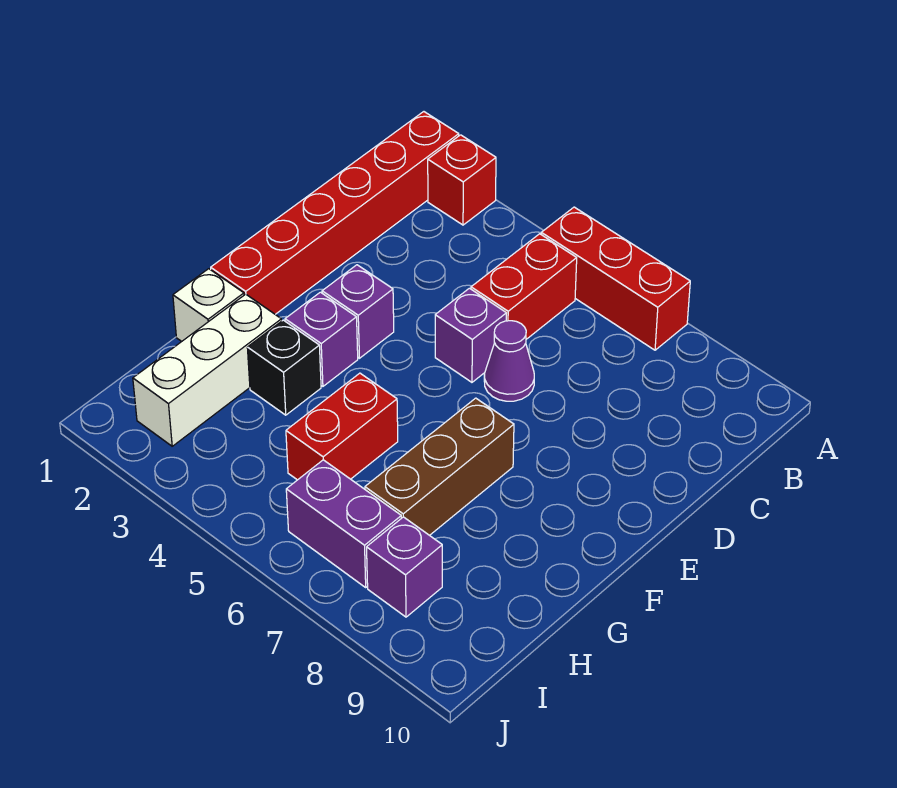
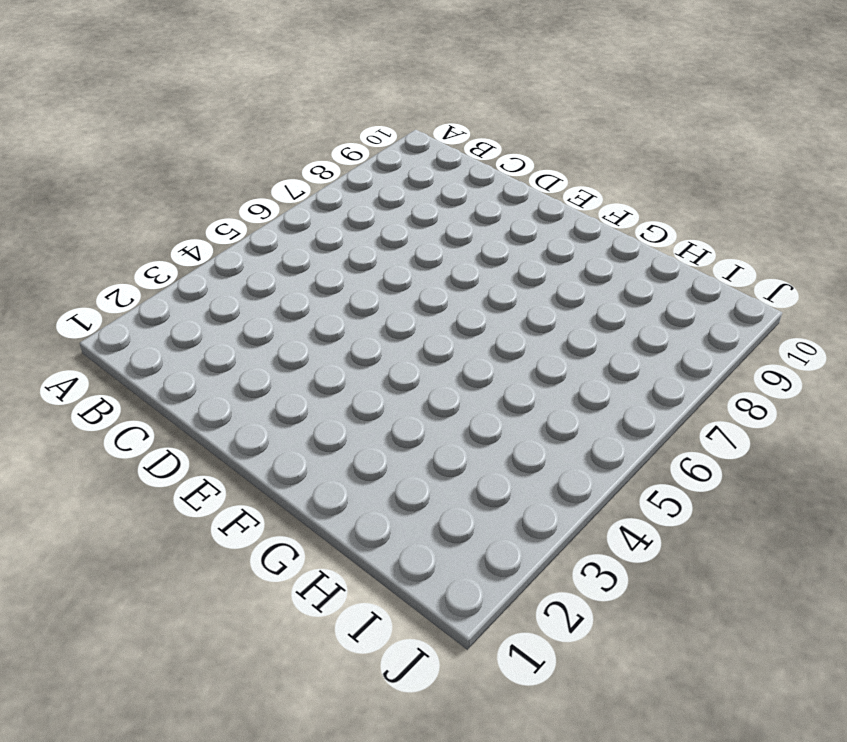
none -> red 1x6 brick [211,112,459,314]
none -> red 1x1 brick [428,135,496,225]
none -> red 1x3 brick [541,207,690,350]

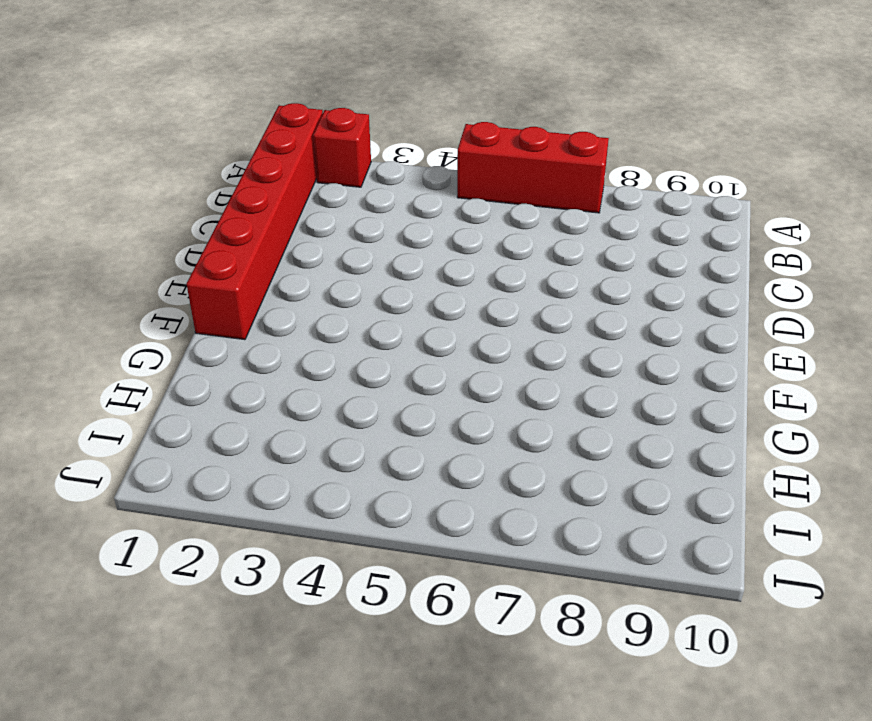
none -> red 1x2 brick [471,234,577,339]
none -> purple 1x1 brick [435,288,507,382]
none -> purple 1x1 cone [484,321,534,401]

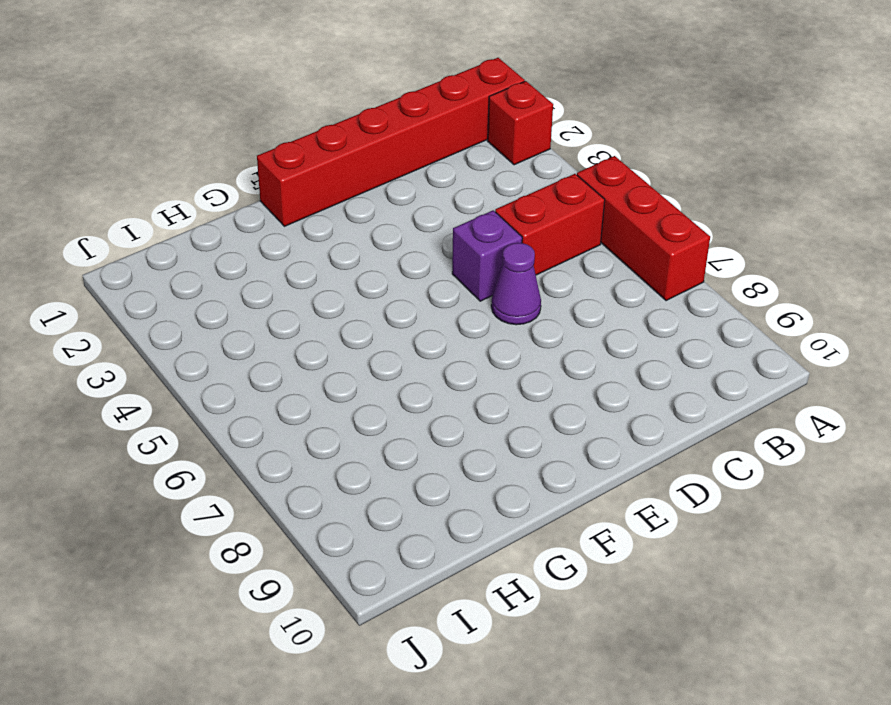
none -> purple 1x1 brick [322,265,394,358]
none -> purple 1x1 brick [285,292,358,386]
none -> brown 1x3 brick [365,398,514,535]

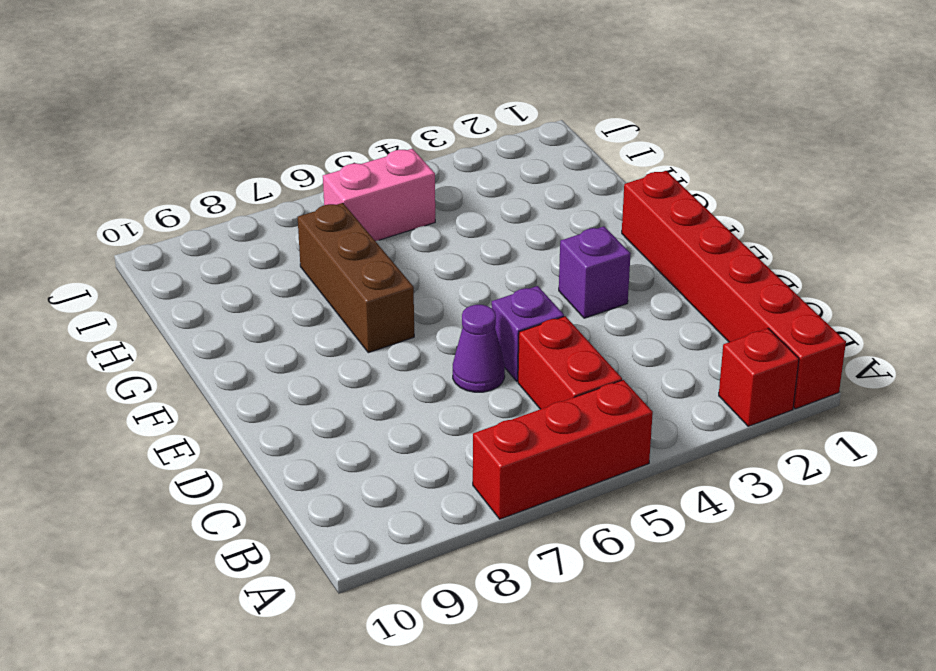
pink 1x2 brick [323,149,435,241] -> purple 1x2 brick [286,460,401,587]
none -> purple 1x1 brick [285,292,358,386]
none -> white 1x1 brick [173,269,244,342]
none -> white 1x3 brick [133,294,282,446]

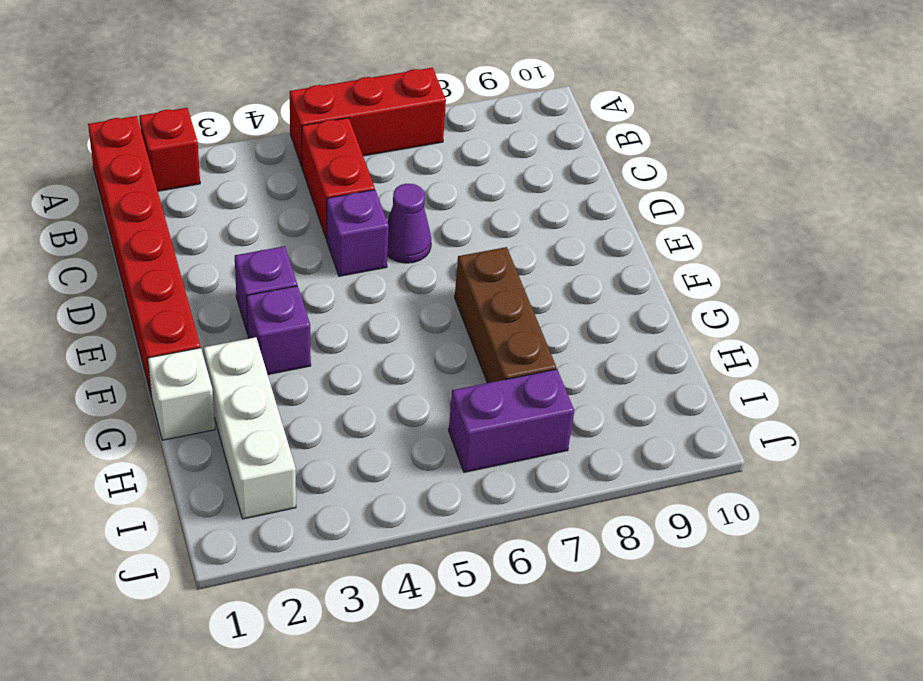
none -> black 1x1 brick [247,320,321,415]
none -> red 1x2 brick [286,373,398,480]
none -> purple 1x1 brick [367,517,442,617]

